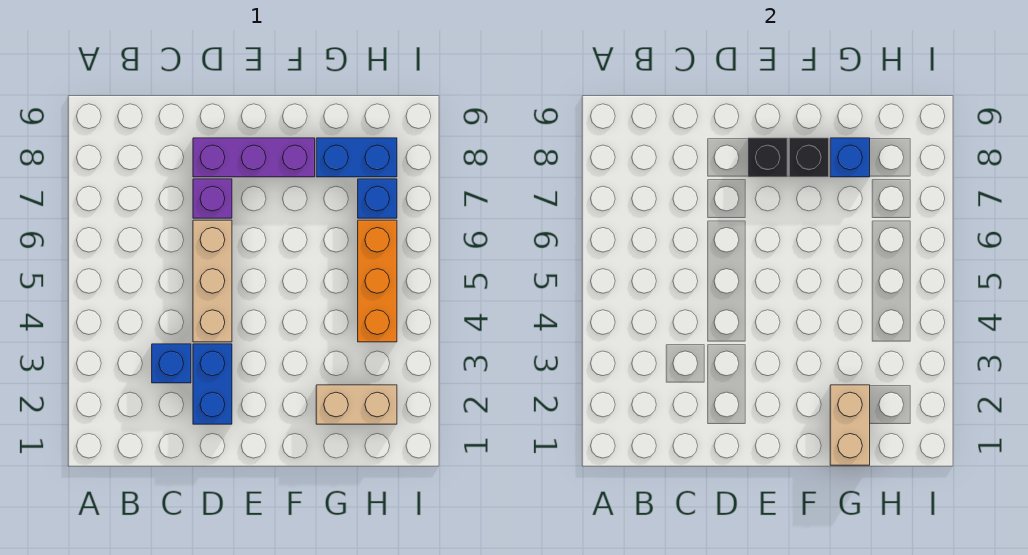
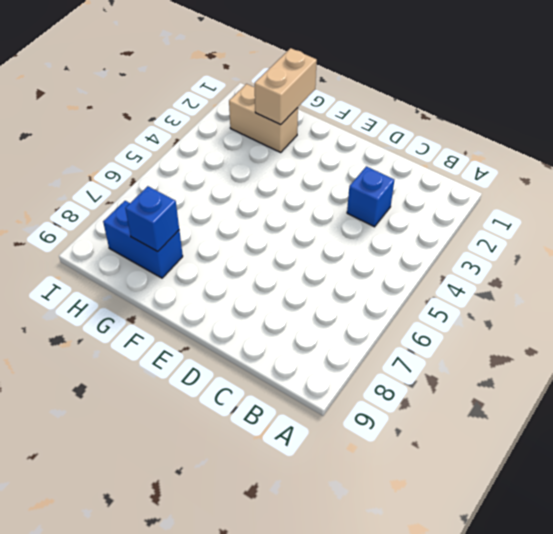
none -> blue 1x2 brick [193,344,232,424]
none -> tan 1x3 brick [193,220,232,342]
none -> purple 1x1 brick [193,179,232,218]

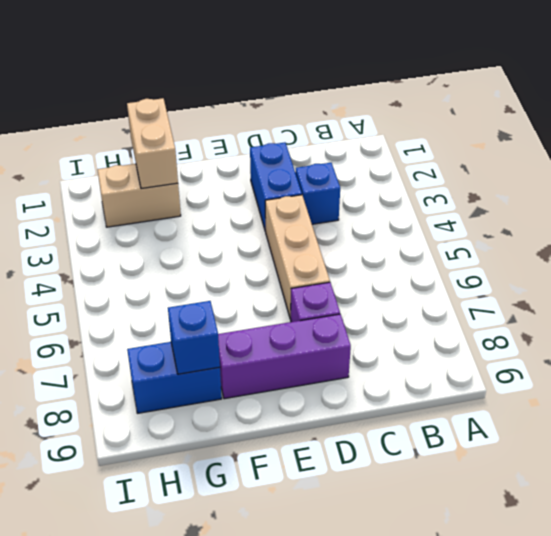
none -> orange 1x3 brick [358,220,397,342]
none -> blue 1x1 brick [358,179,397,218]
none -> black 1x1 brick [748,138,787,177]

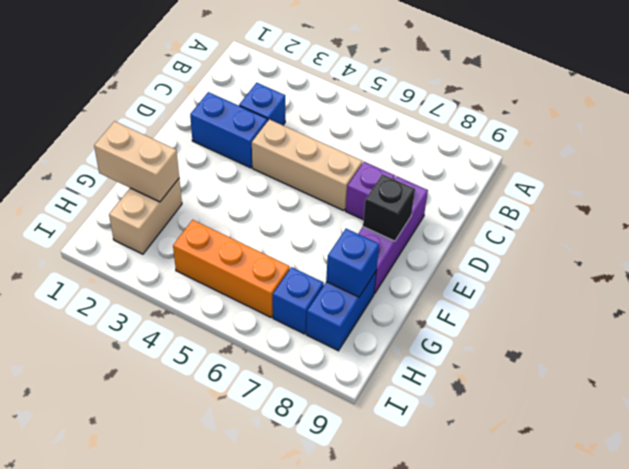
none -> black 1x1 brick [789,138,829,177]

